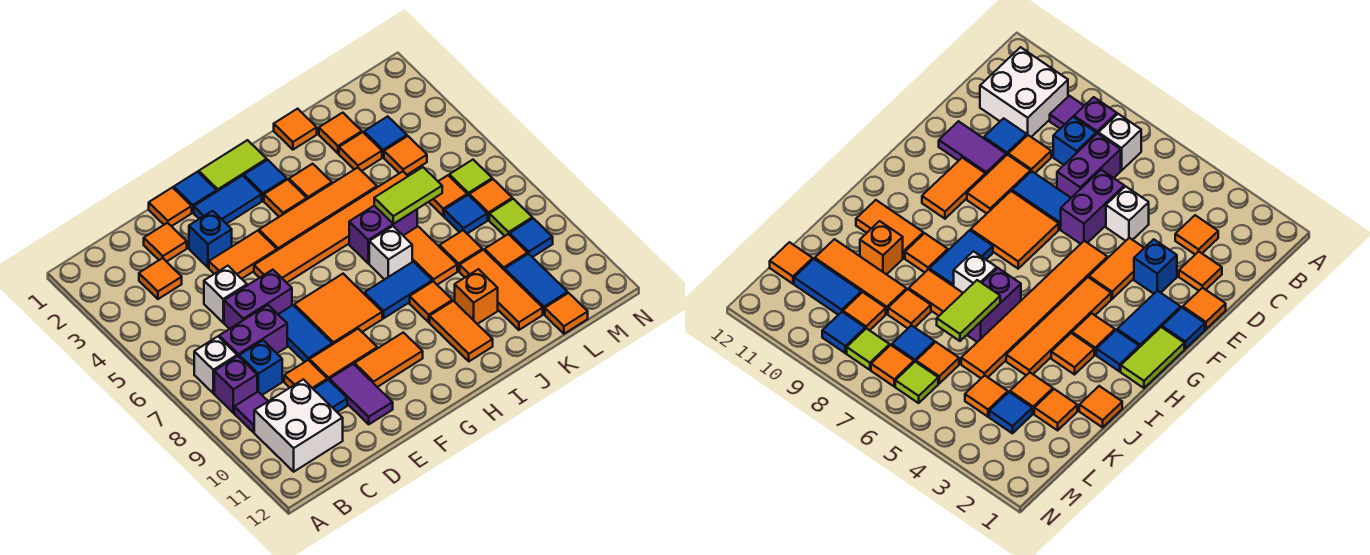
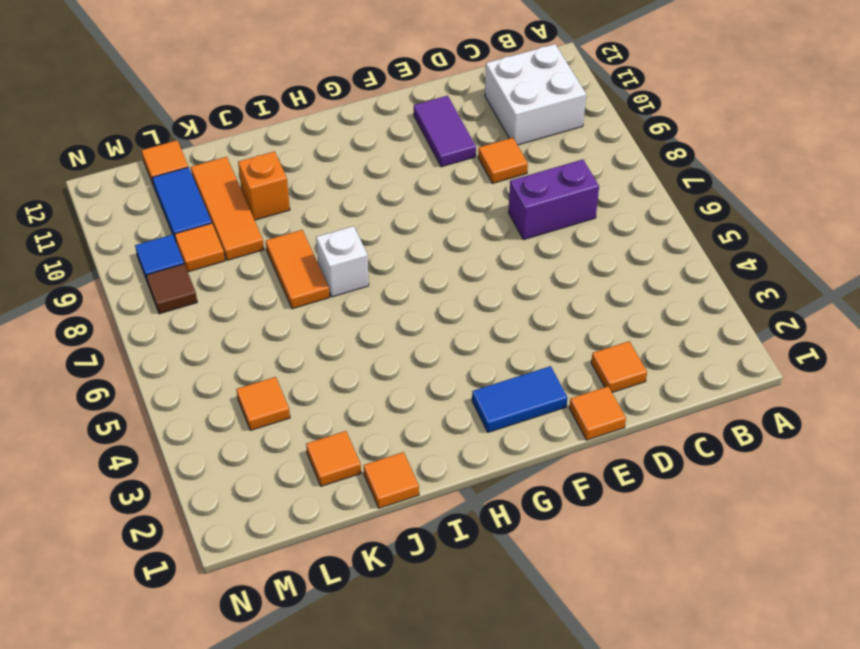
brown 1x1 tile [146,264,197,314] -> lime 1x1 tile [489,199,532,236]
none -> white 1x1 brick [194,337,237,393]
none -> purple 1x1 brick [214,356,257,413]
none -> purple 1x1 tile [234,392,268,432]
none -> orange 1x1 tile [139,258,182,299]

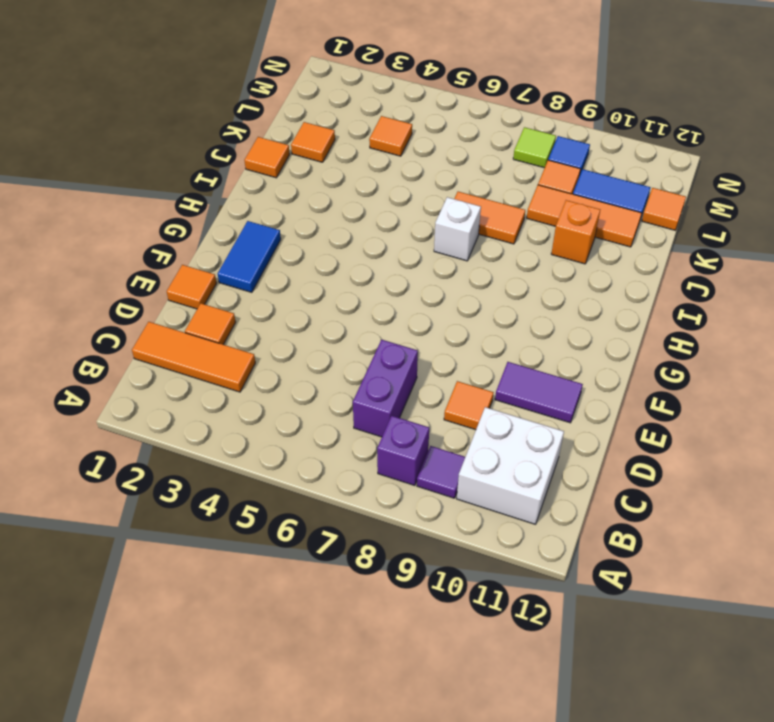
orange 1x3 tile [132,322,255,392] -> orange 1x1 tile [139,258,182,299]
none -> white 1x1 brick [194,337,237,393]
none -> blue 1x1 brick [239,340,282,395]
none -> white 1x1 brick [204,266,247,323]
none -> purple 1x2 brick [224,270,292,329]

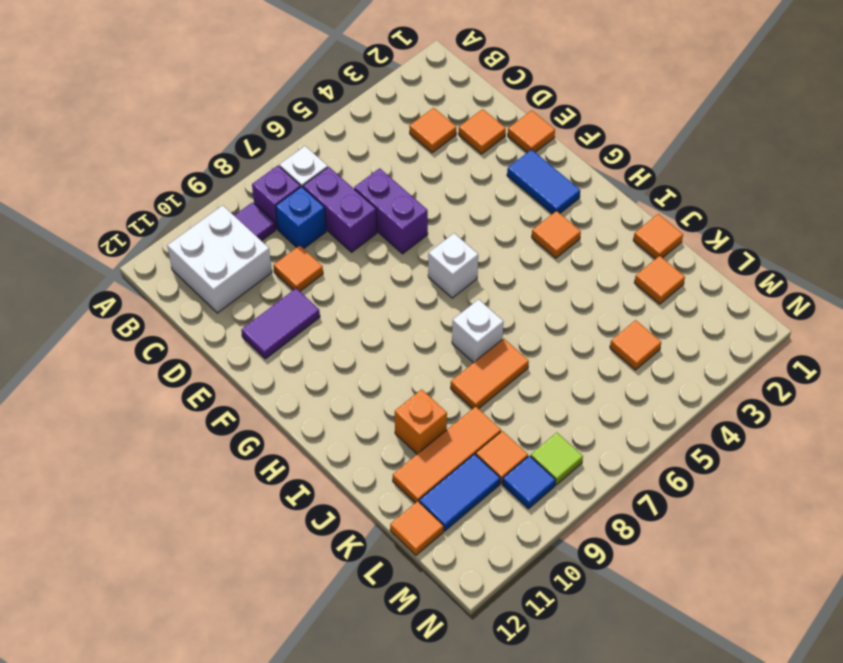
white 1x1 brick [428,233,478,298] -> white 1x1 brick moved to [204,266,247,323]
none -> blue 1x1 tile [314,380,347,412]
none -> blue 1x1 brick [189,211,232,268]
none -> orange 1x2 tile [209,231,277,279]
none -> blue 1x2 tile [278,305,332,362]

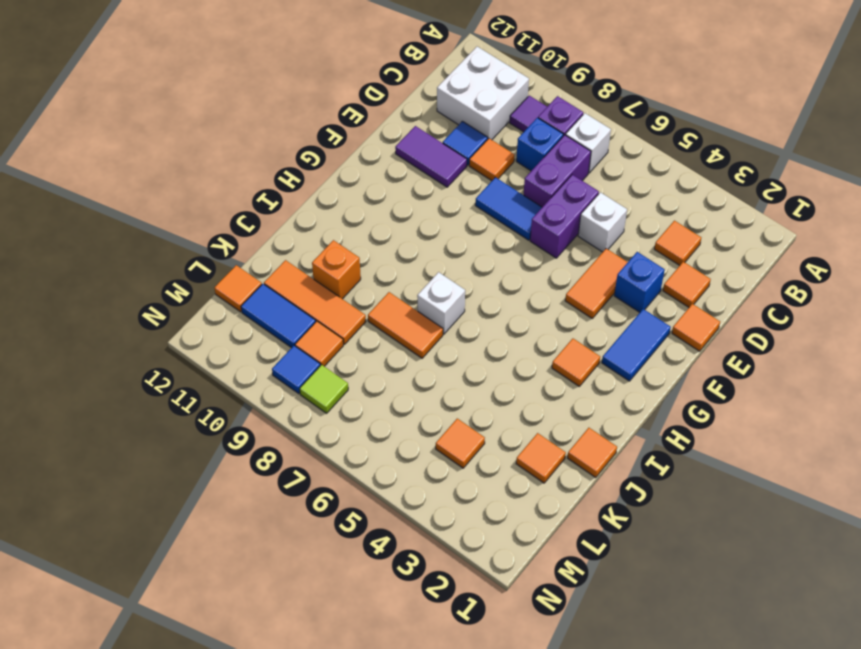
none -> orange 1x2 tile [309,329,377,381]
none -> blue 1x1 tile [174,172,217,213]
none -> orange 1x6 tile [254,172,408,283]
none -> orange 2x2 tile [294,274,382,344]

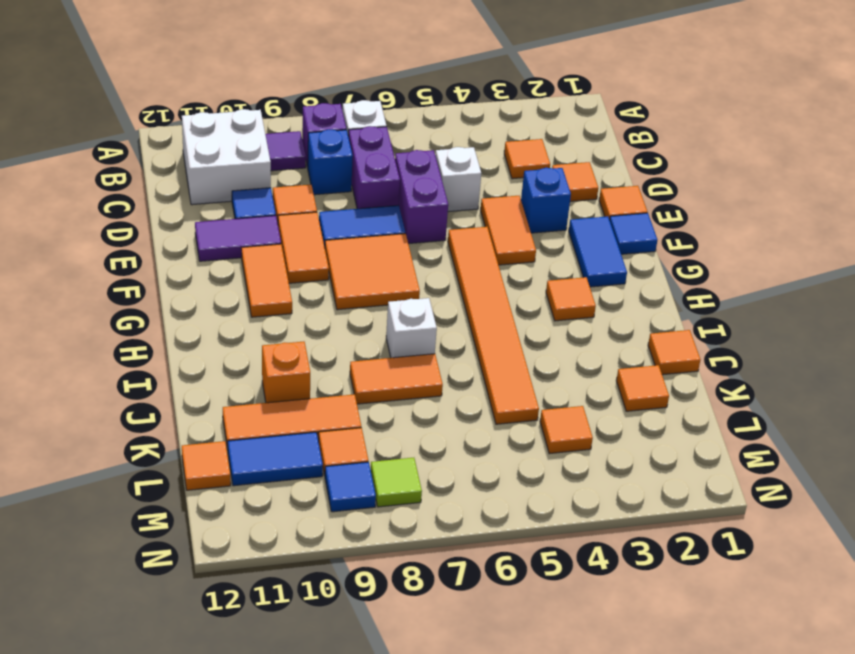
none -> lime 1x2 tile [199,140,267,191]
none -> orange 1x4 tile [259,168,377,250]
none -> blue 1x1 tile [244,160,287,201]
none -> blue 1x2 tile [364,262,432,318]

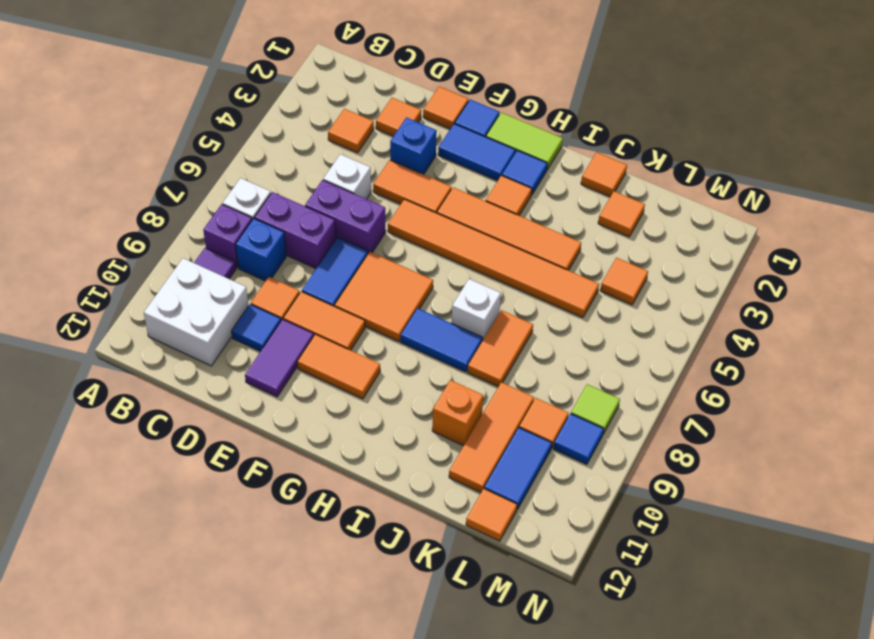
none -> orange 1x1 tile [289,164,332,199]
none -> purple 1x2 brick [349,206,417,263]
none -> orange 1x1 tile [410,281,452,322]
none -> orange 1x2 tile [430,301,493,361]

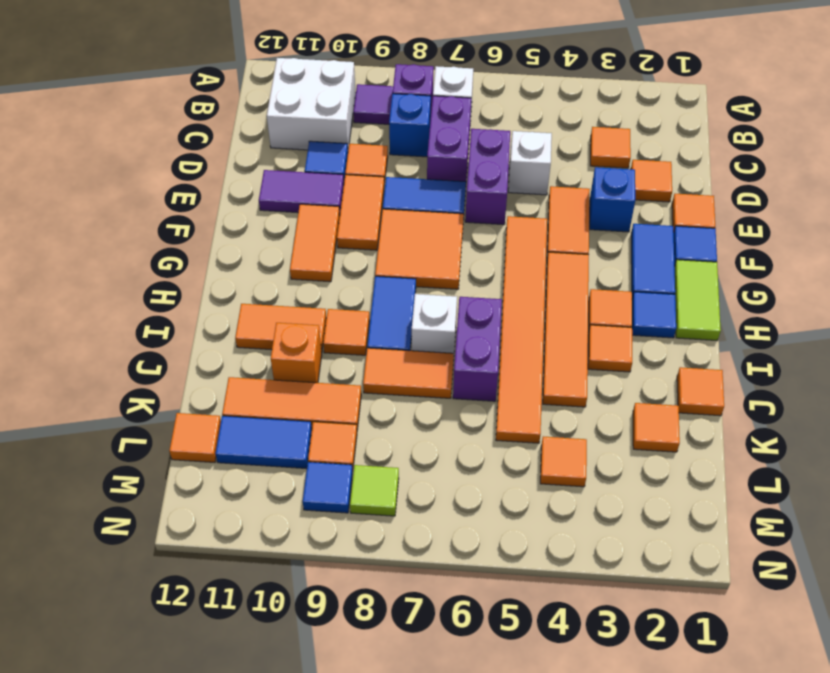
none -> orange 1x1 tile [339,132,382,171]
none -> orange 1x1 tile [439,230,482,271]
none -> blue 1x1 tile [364,116,407,157]
none -> orange 1x1 tile [429,175,467,216]

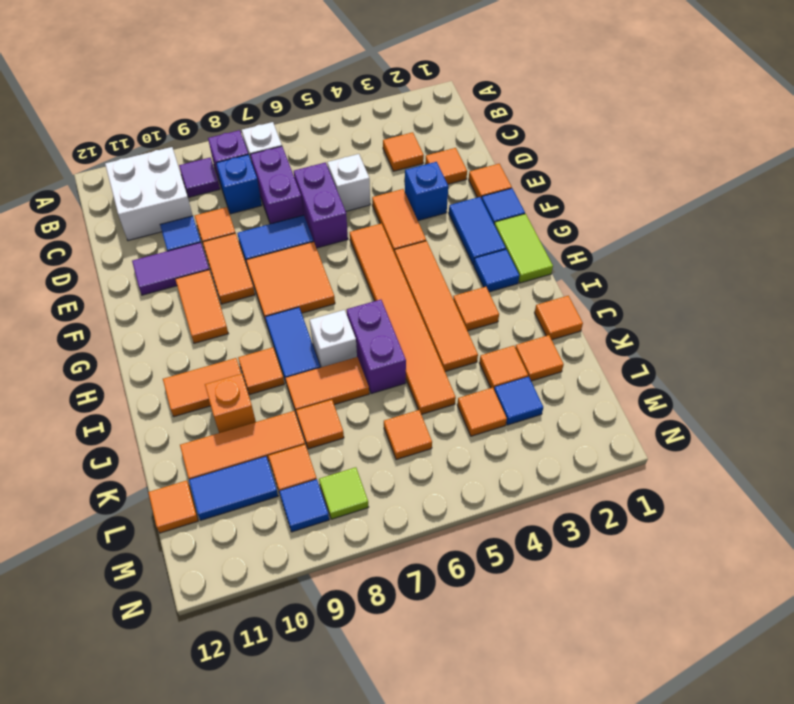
none -> orange 1x1 tile [264,179,307,217]
none -> blue 1x1 tile [444,195,487,234]
none -> lime 1x1 tile [449,160,492,195]
none -> orange 1x1 tile [469,179,512,220]

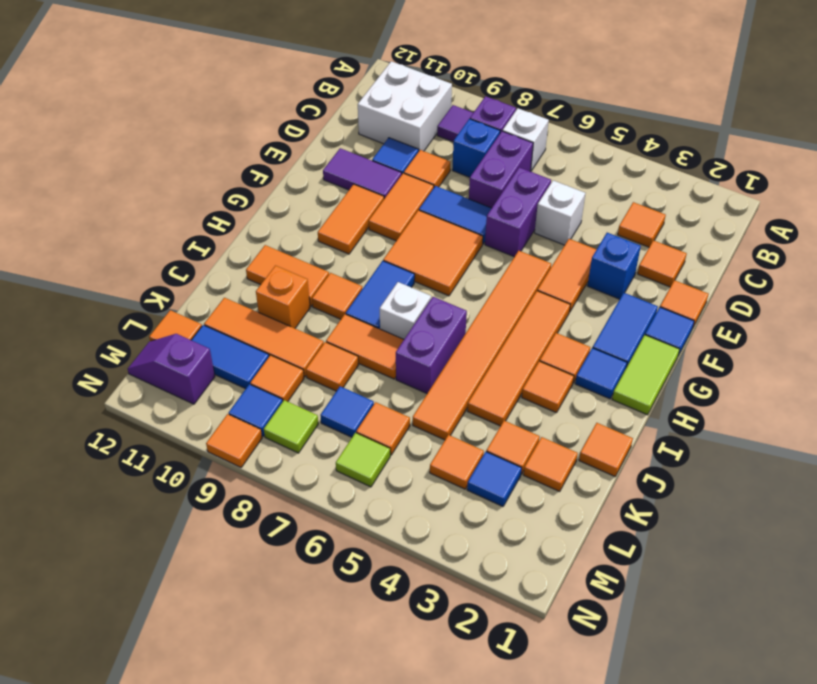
purple 1x2 slope [128,334,215,404] -> none
orange 1x1 tile [206,414,262,467] -> orange 1x1 tile moved to [469,179,512,220]
none -> lime 1x2 tile [374,167,442,224]

